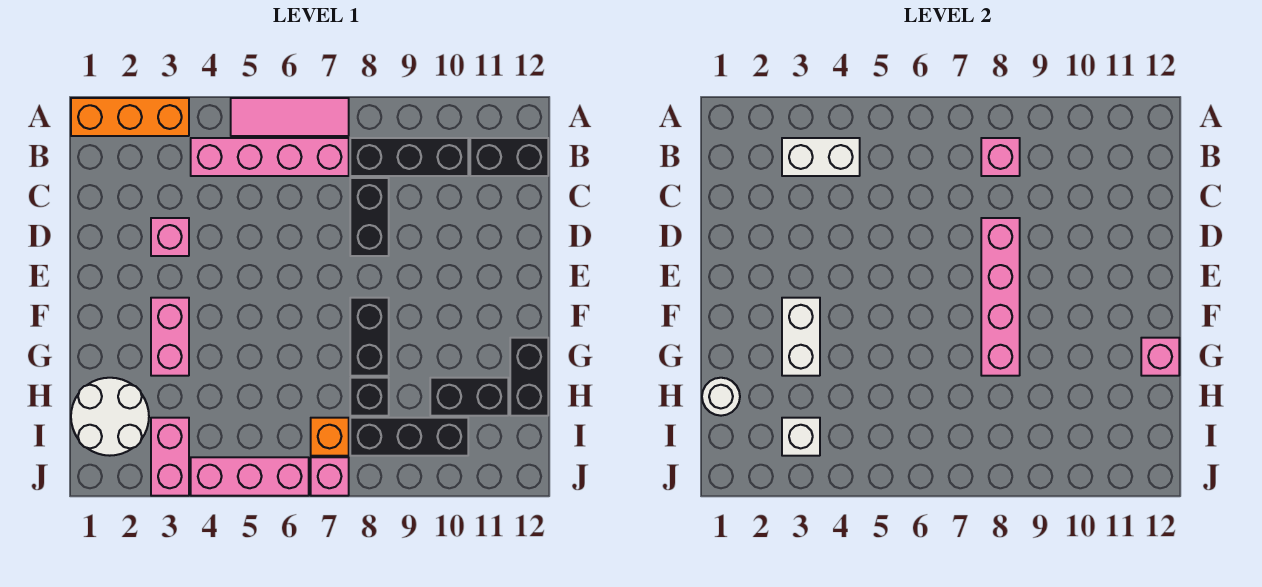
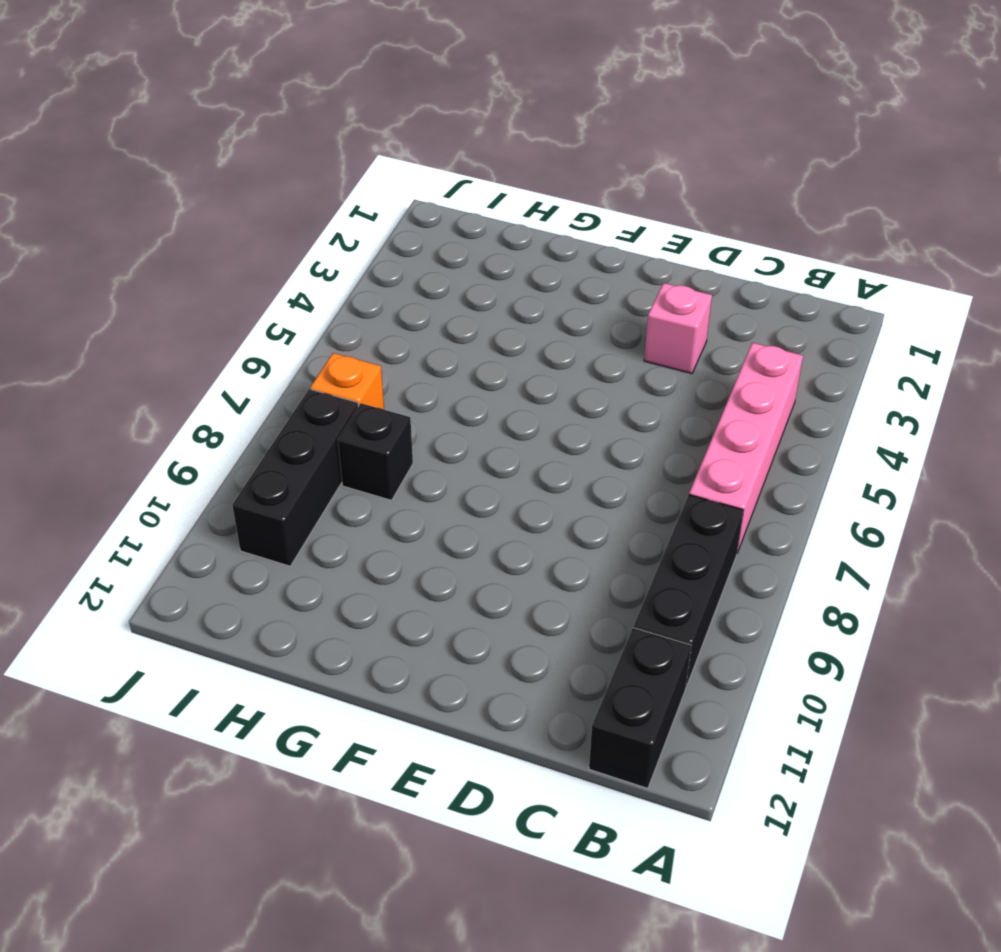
none -> orange 1x3 brick [71,98,189,136]
none -> pink 1x3 tile [231,98,349,136]
none -> black 1x2 brick [350,178,389,256]

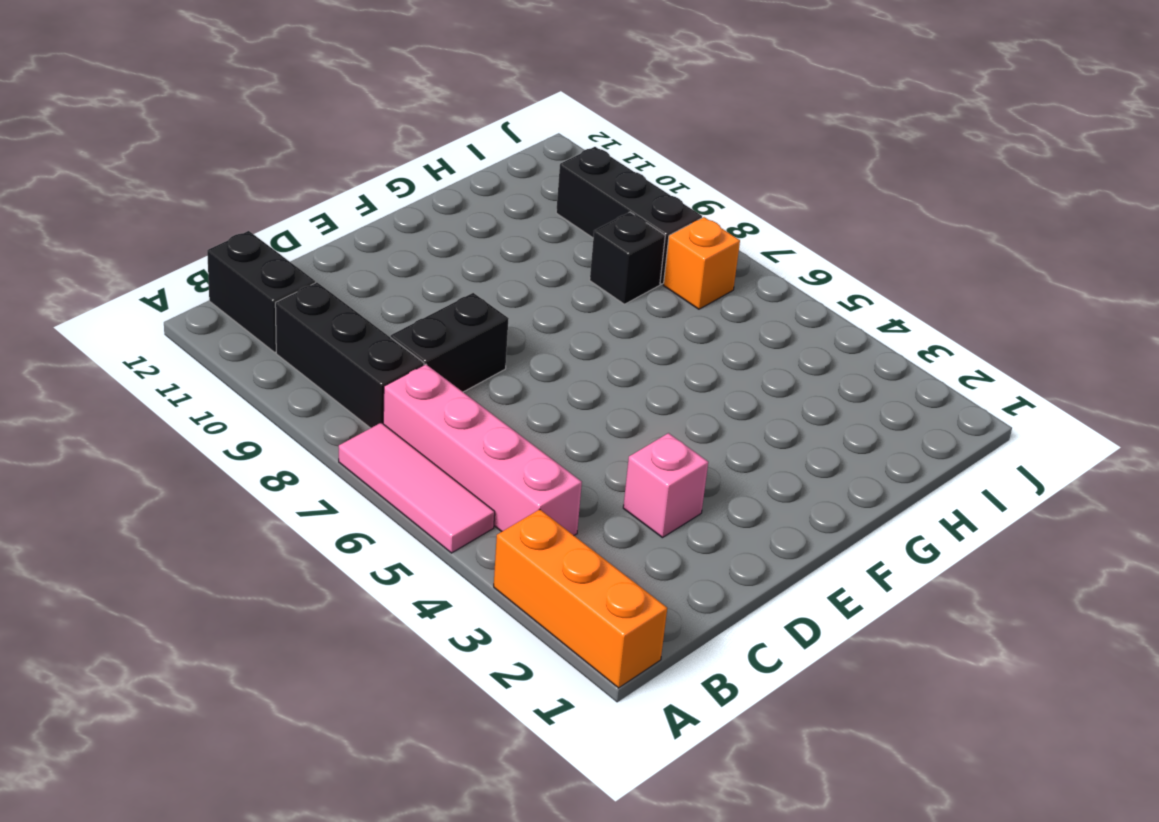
none -> pink 1x2 brick [151,298,189,376]
none -> black 1x2 brick [350,298,389,376]
none -> black 1x2 brick [510,338,548,416]

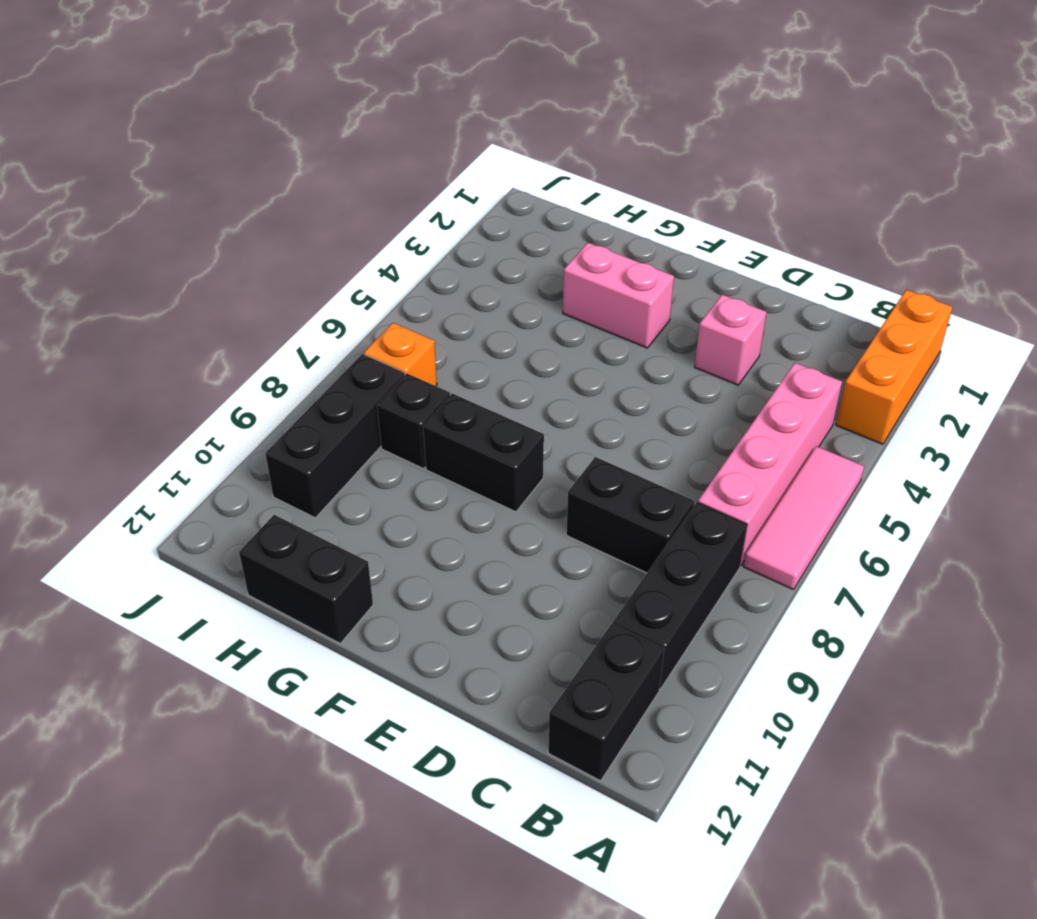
none -> white 2x2 round brick [71,378,149,456]
none -> black 1x2 brick [430,378,508,416]
none -> pink 1x2 brick [151,418,189,496]

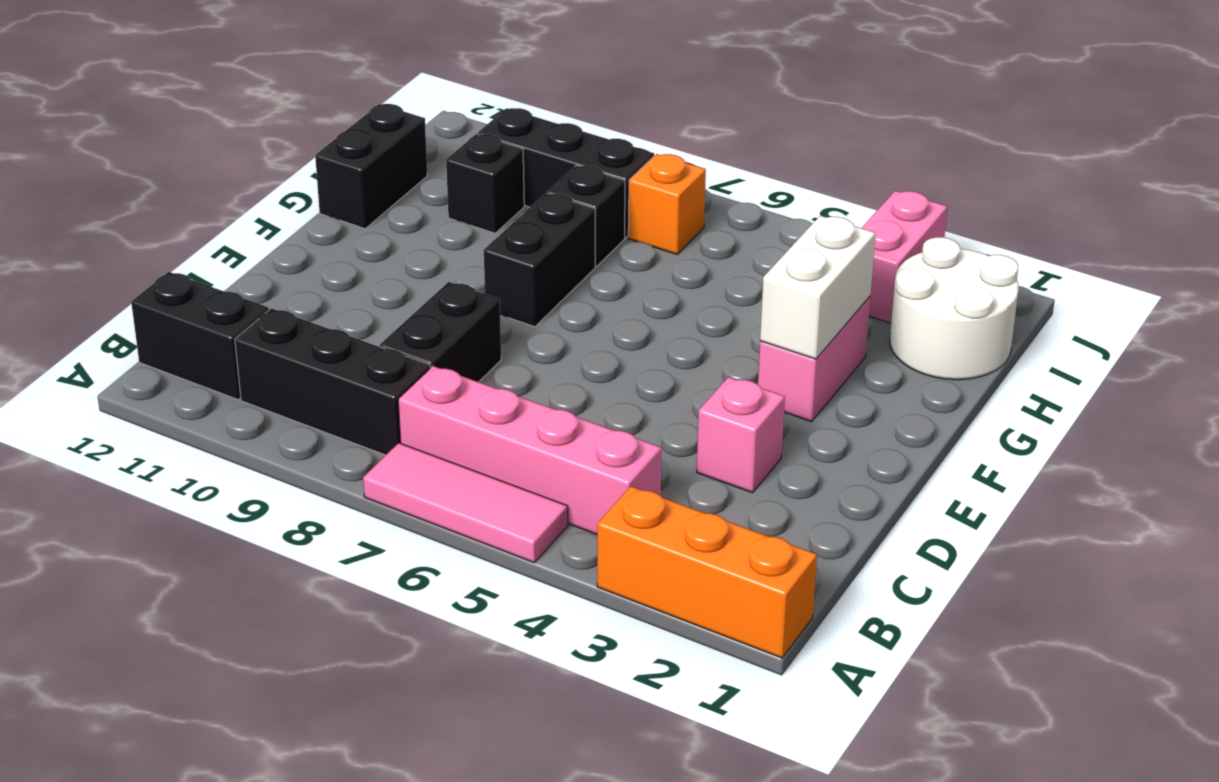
black 1x1 brick [446,134,524,233] -> black 1x2 brick [430,378,508,416]
none -> pink 1x3 brick [191,457,309,496]
none -> pink 1x1 brick [311,457,349,496]
none -> white 1x2 brick [782,138,860,176]

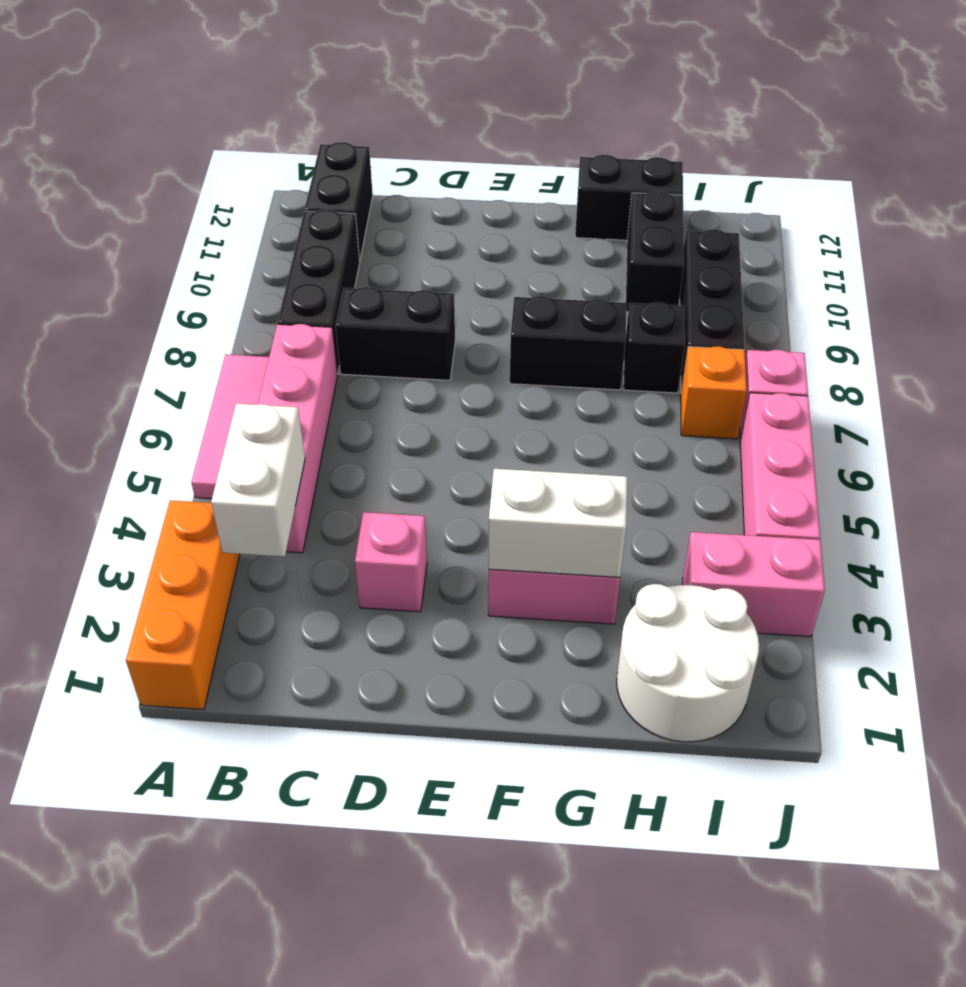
none -> pink 1x1 brick [981,138,1020,176]
none -> pink 1x4 brick [981,218,1020,376]
none -> pink 1x1 brick [1141,338,1179,376]

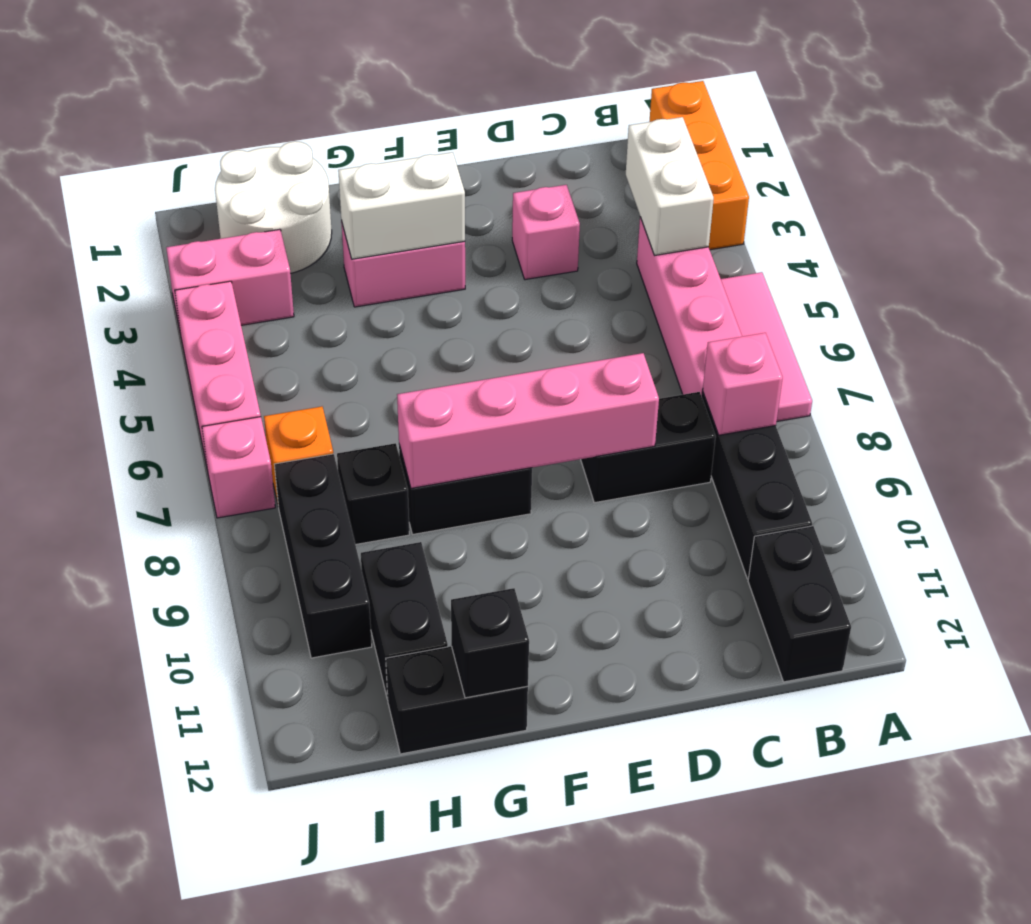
black 1x1 brick [451,588,529,698] -> pink 1x1 brick [1141,338,1179,376]
none -> white 1x1 round brick [702,378,740,416]
none -> white 1x1 brick [782,418,820,456]

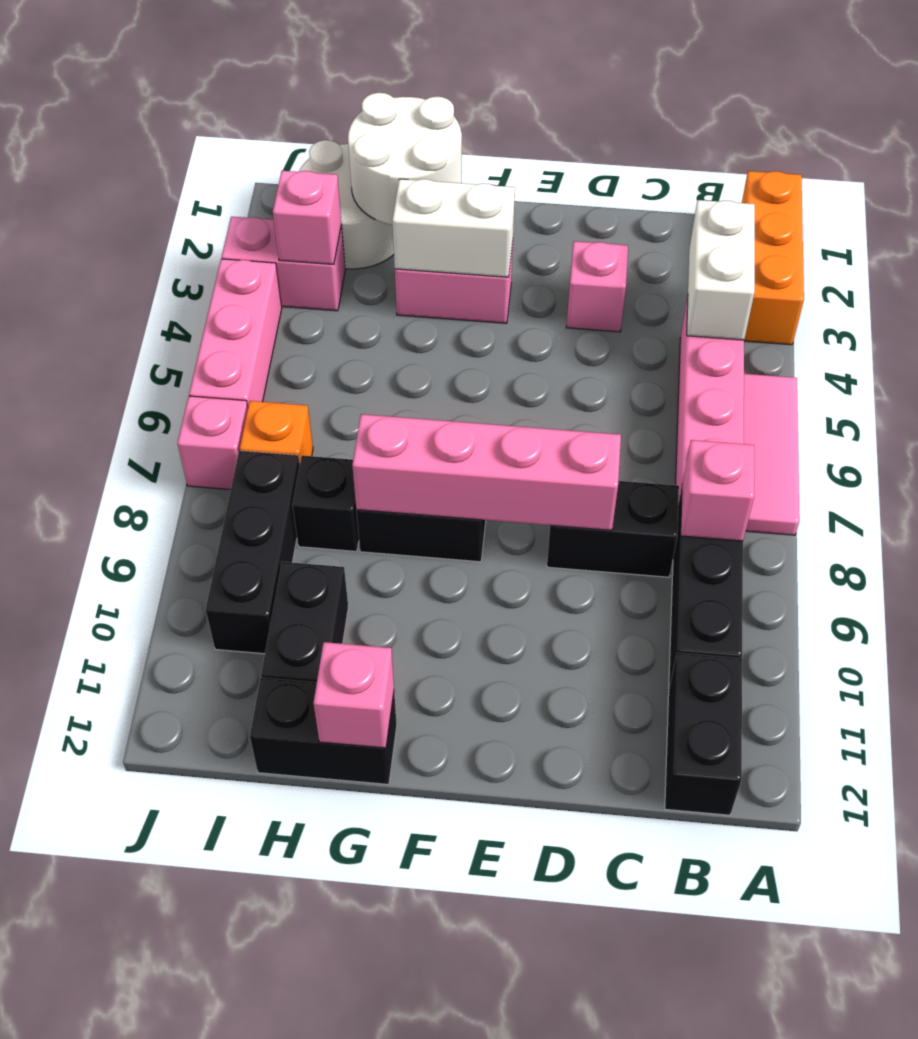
white 2x2 round brick [348,93,462,225] -> white 1x1 round brick [702,378,740,416]
pink 1x1 brick [273,171,341,265] -> white 1x1 brick [782,418,820,456]

